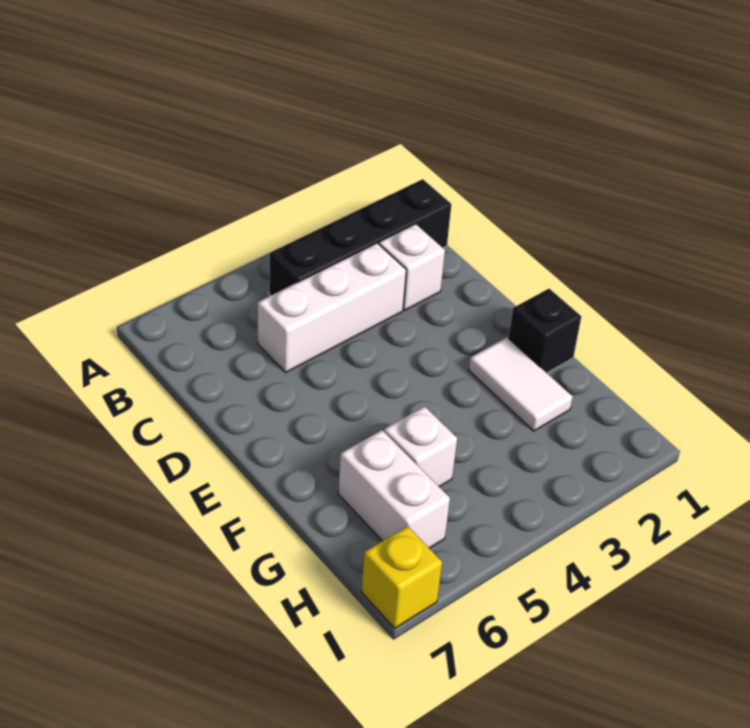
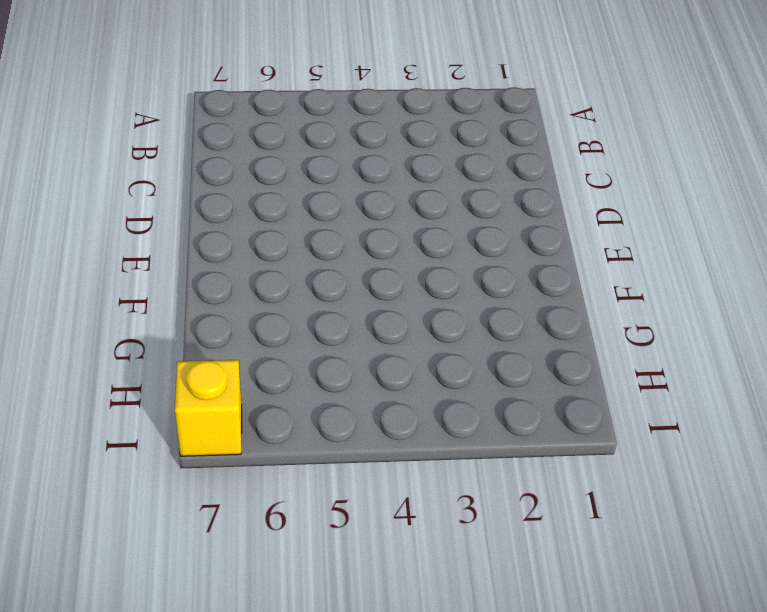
none -> black 1x4 brick [269,179,451,296]
none -> white 1x1 brick [379,224,445,310]

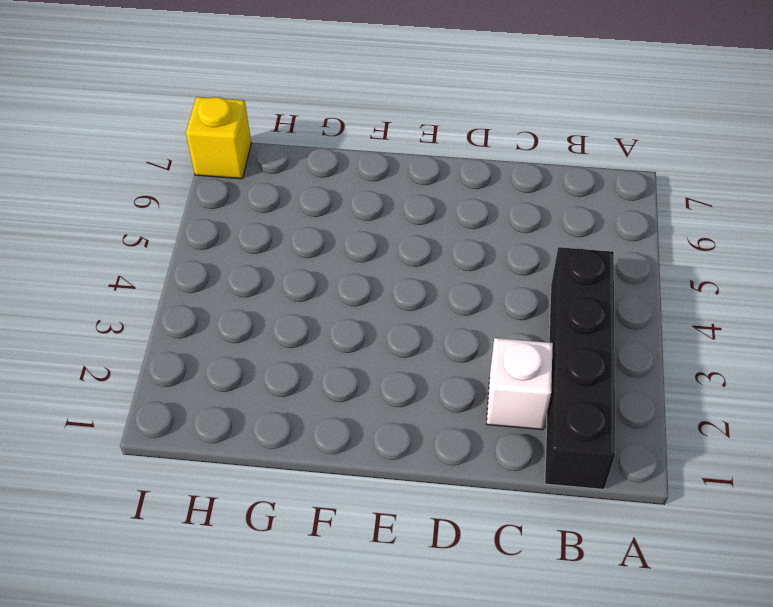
none -> white 1x3 brick [258,243,406,372]
none -> black 1x1 brick [508,289,581,373]

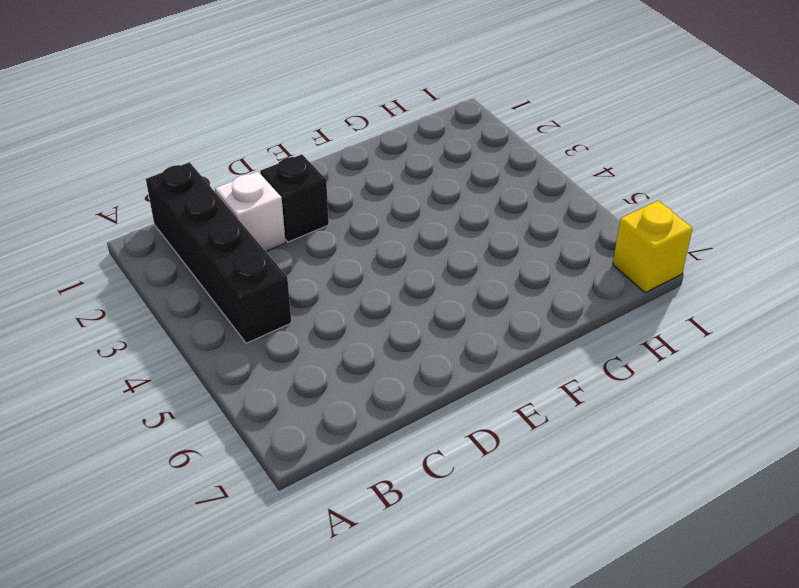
black 1x1 brick [260,154,329,242] -> black 1x1 brick moved to [508,289,581,373]
none -> white 1x3 brick [258,243,406,372]
none -> white 1x2 tile [469,337,573,431]

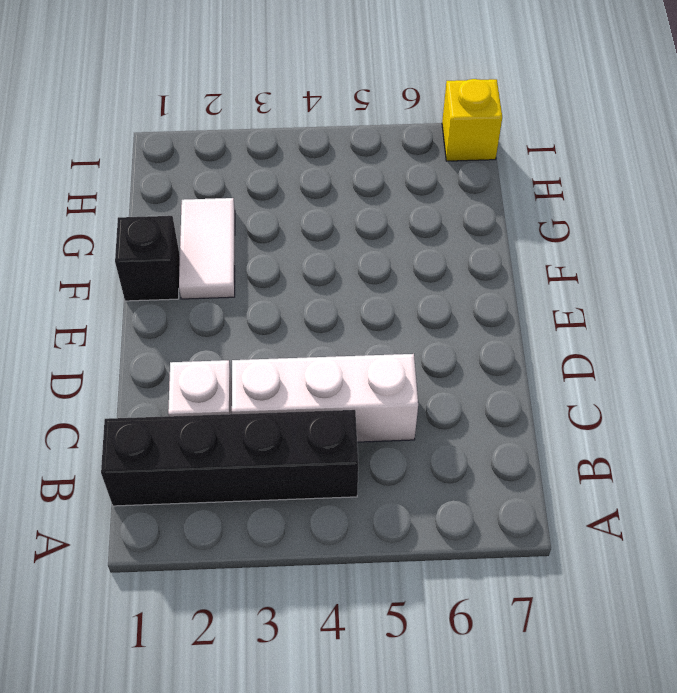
none -> white 1x1 brick [384,406,457,487]
none -> white 1x2 brick [338,430,450,548]

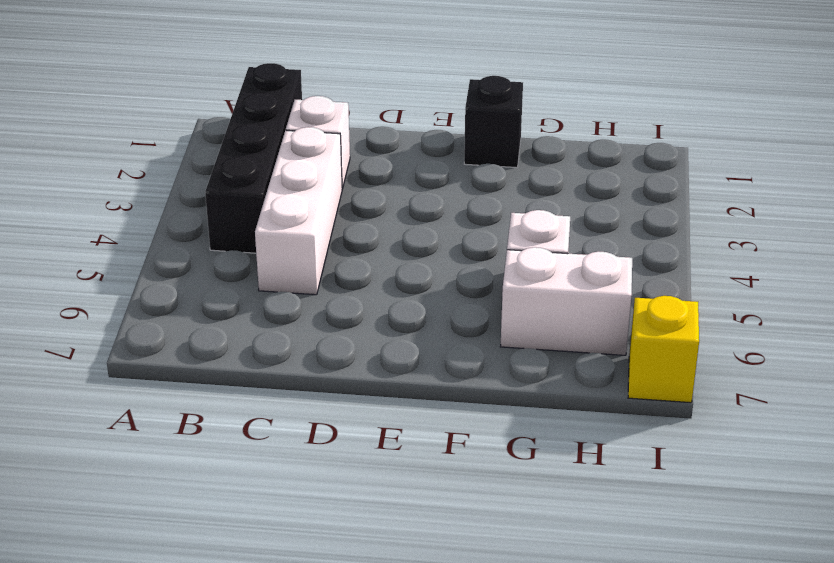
none -> white 1x2 tile [469,337,573,431]

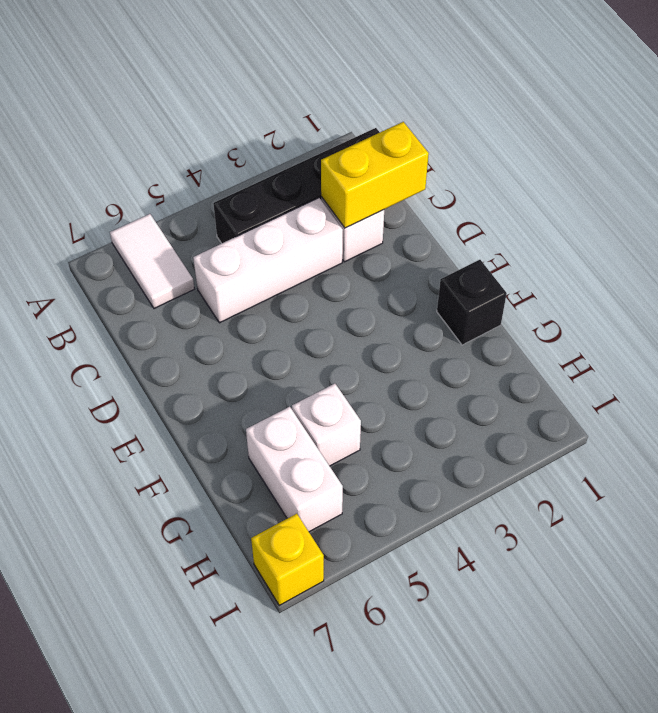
white 1x2 tile [110,214,194,309] -> white 1x2 tile moved to [469,337,573,431]
yellow 1x2 brick [321,122,429,228] -> none

